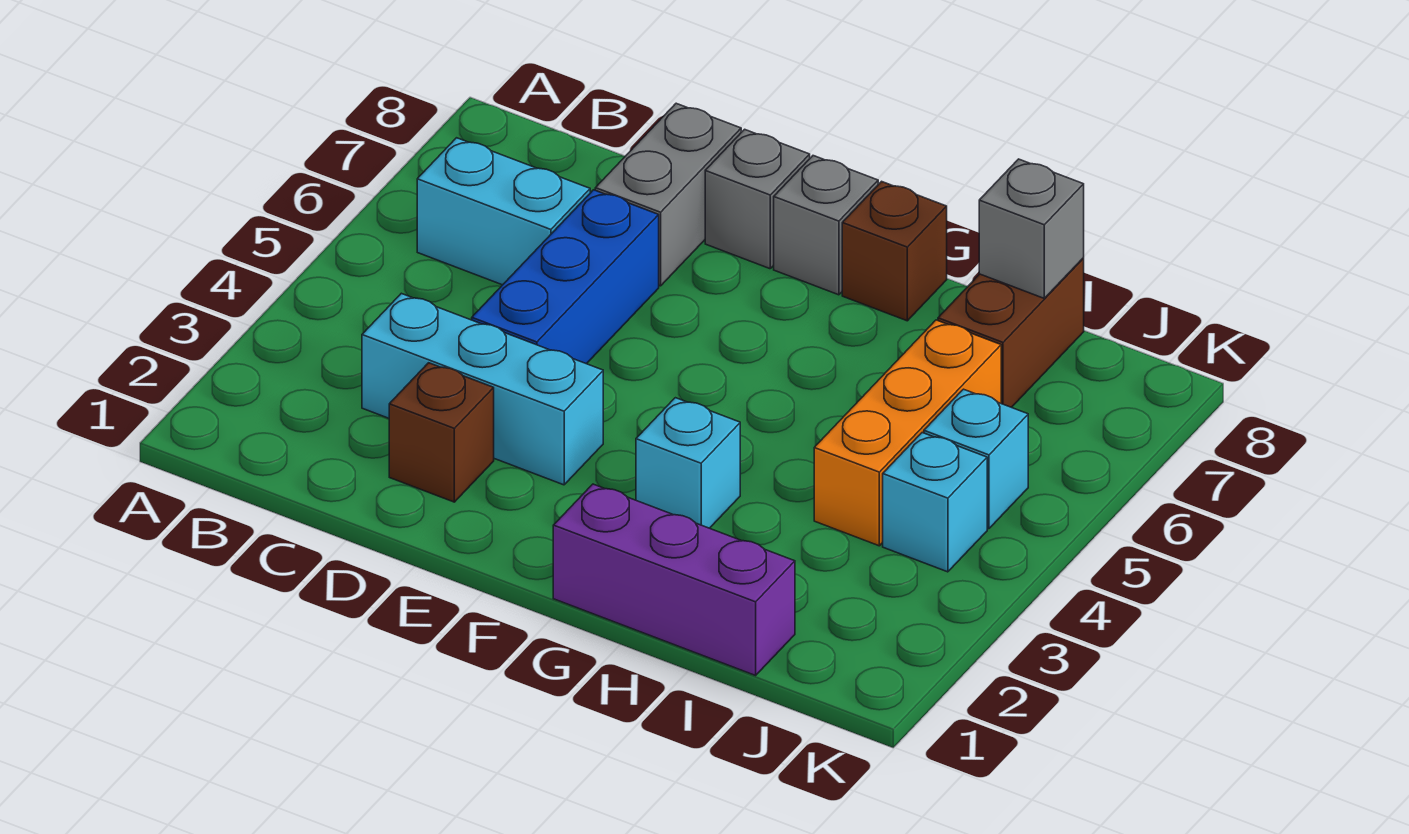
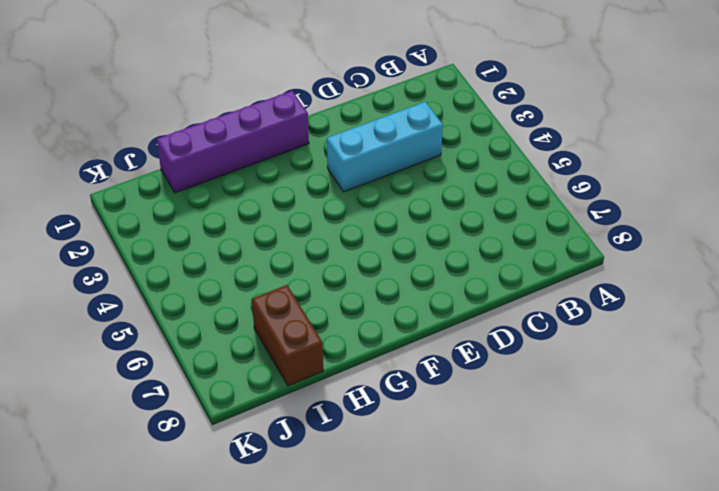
purple 1x4 brick [157,91,309,193] -> purple 1x3 brick [553,484,795,675]
none -> cyan 1x2 brick [417,138,590,285]
none -> brown 1x1 brick [389,363,494,502]
none -> blue 1x3 brick [472,190,659,364]

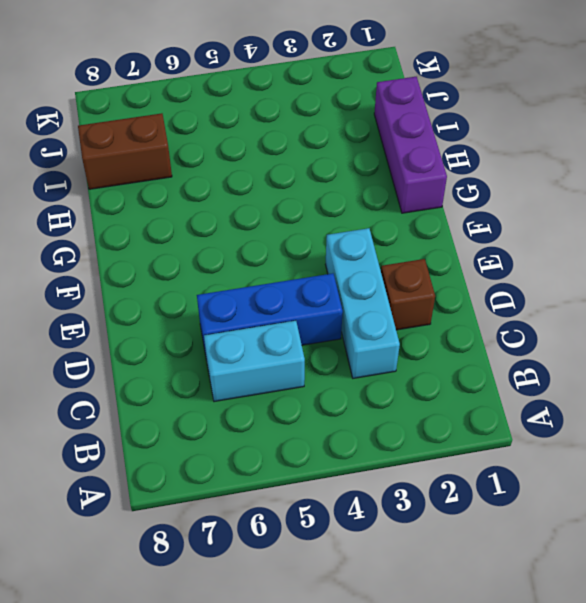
cyan 1x2 brick [204,320,305,402] -> cyan 1x2 brick turned to [417,138,590,285]
none -> grey 1x2 brick [595,103,741,286]
none -> grey 1x1 brick [705,129,810,269]
none -> grey 1x1 brick [774,156,878,295]

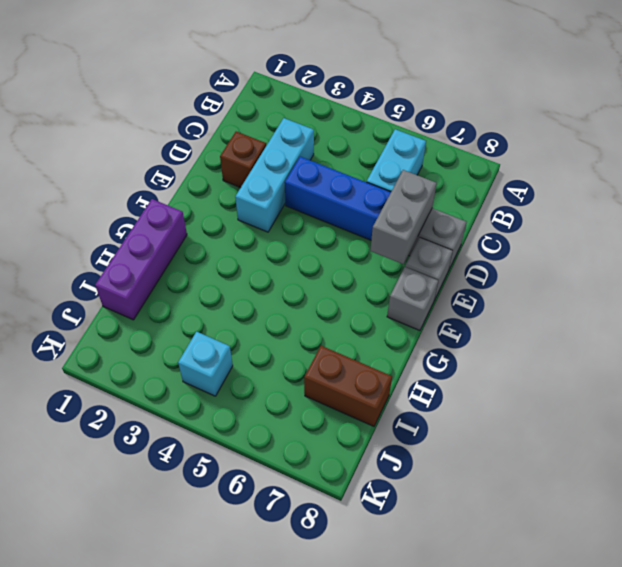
grey 1x2 brick [370,170,437,264] -> none
none -> cyan 1x1 brick [636,398,740,528]
none -> brown 1x1 brick [842,181,947,321]
none -> orange 1x3 brick [814,320,1001,546]

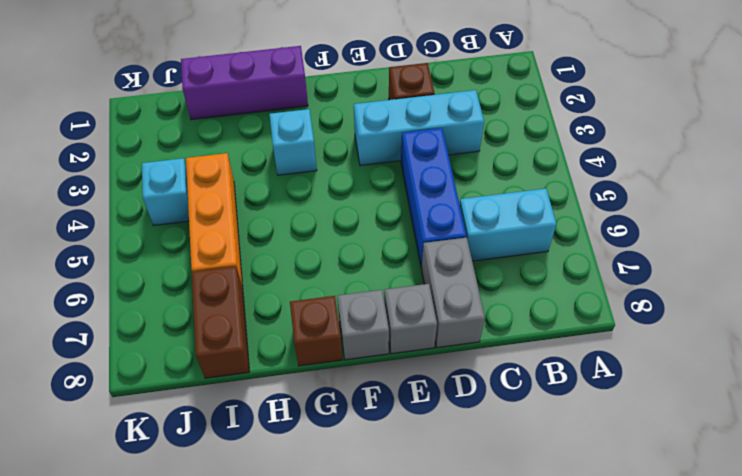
none -> cyan 1x1 brick [924,389,1028,529]
none -> grey 1x1 brick [979,159,1084,298]

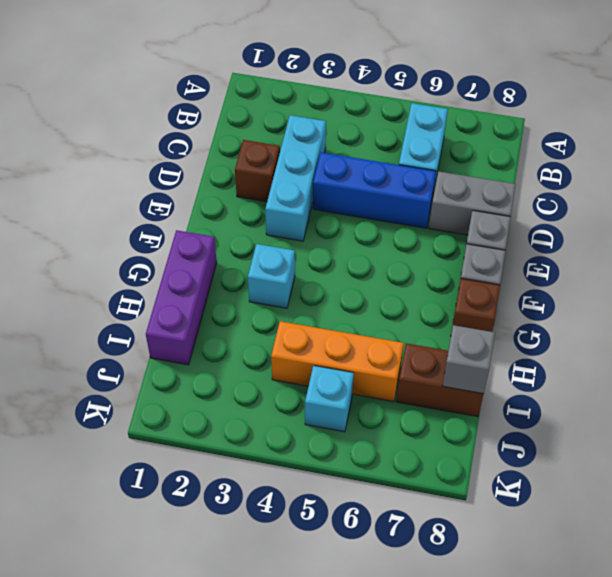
none -> cyan 1x1 brick [883,433,987,572]

